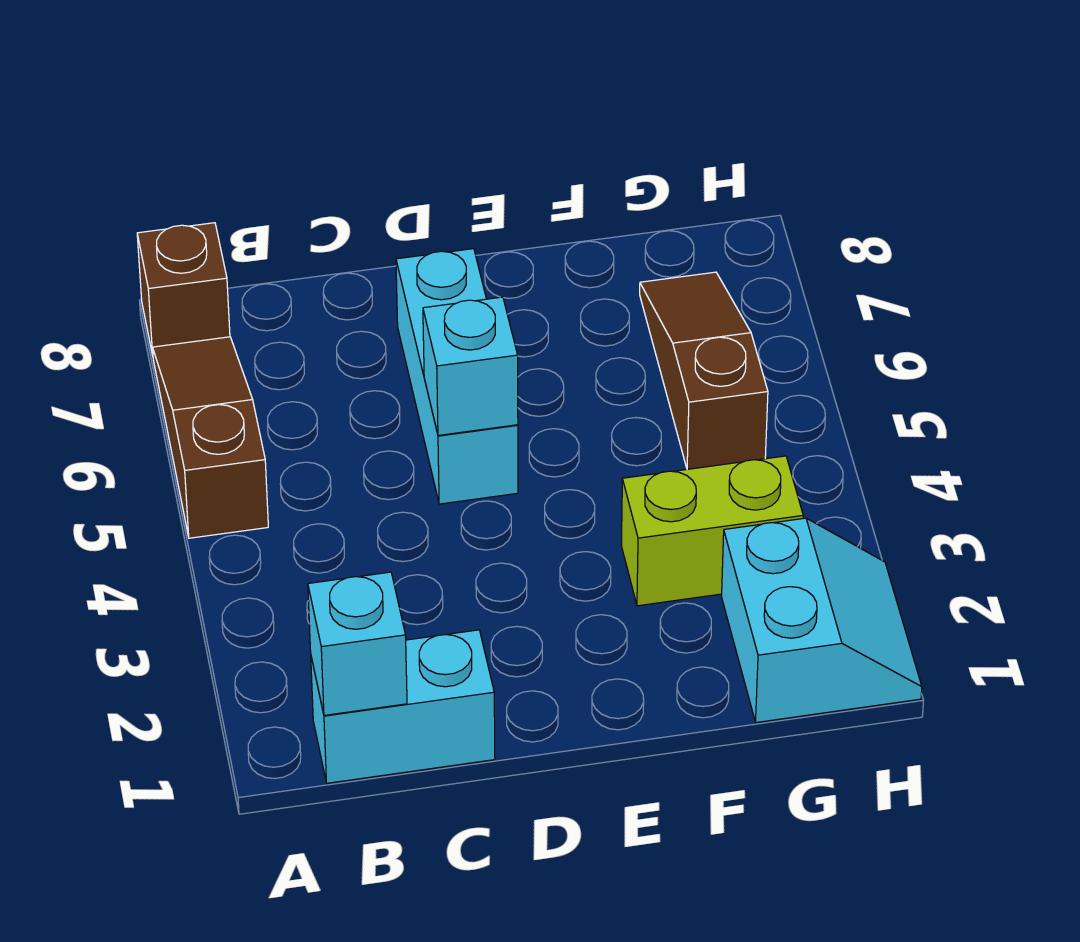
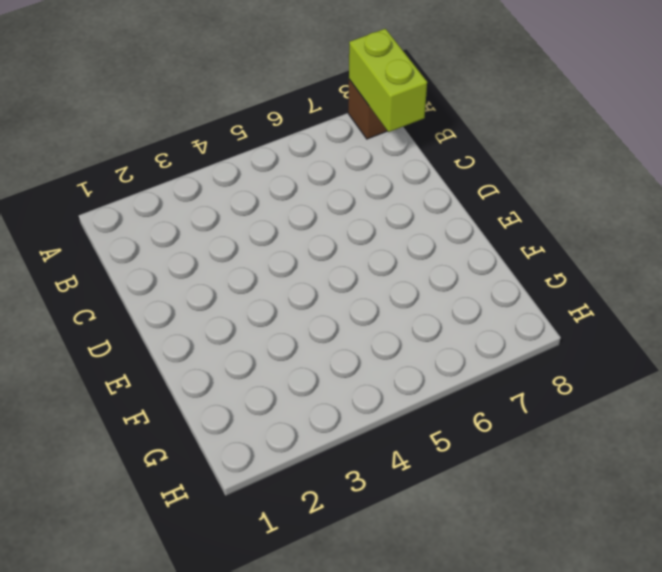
lime 1x2 brick [349,29,427,132] -> lime 1x2 brick moved to [621,456,803,606]
none -> brown 1x3 slope [153,337,268,538]
none -> cyan 1x2 brick [311,630,495,783]

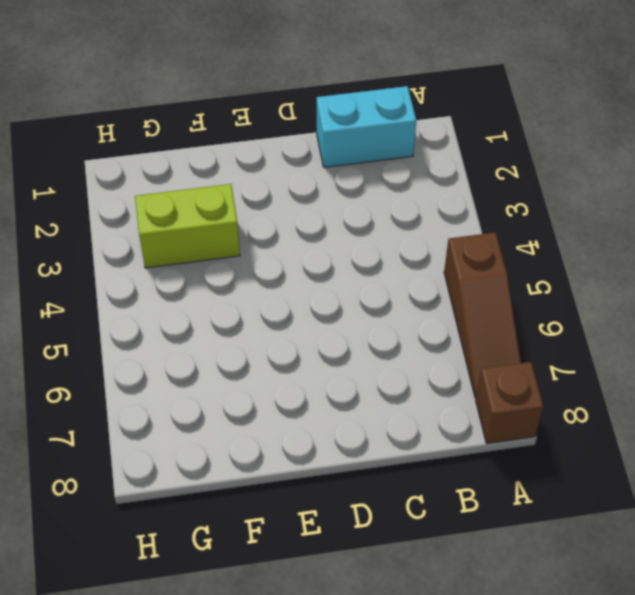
none -> cyan 1x3 brick [396,249,518,504]
none -> cyan 2x2 slope [722,518,922,722]

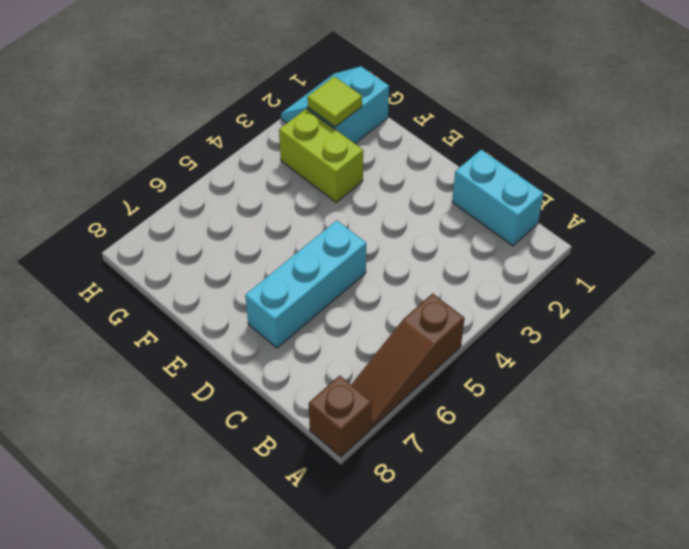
lime 1x1 tile [307,76,362,127] -> none
none -> brown 1x3 slope [640,272,768,469]
none -> cyan 1x1 brick [308,572,407,715]

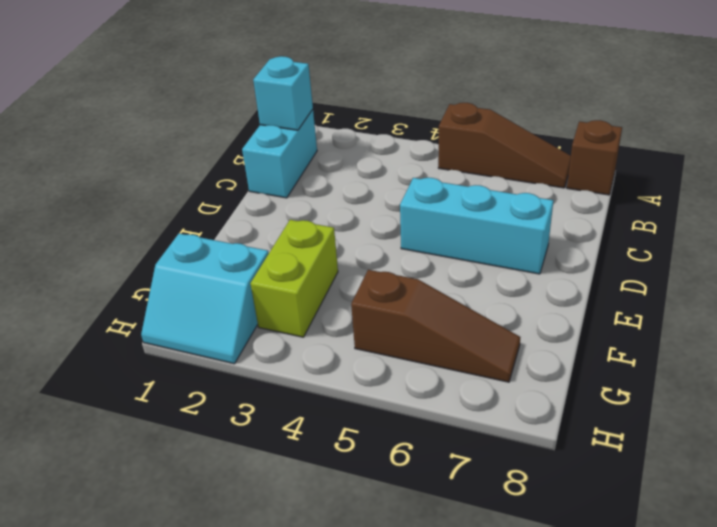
none -> cyan 1x1 brick [423,297,518,435]

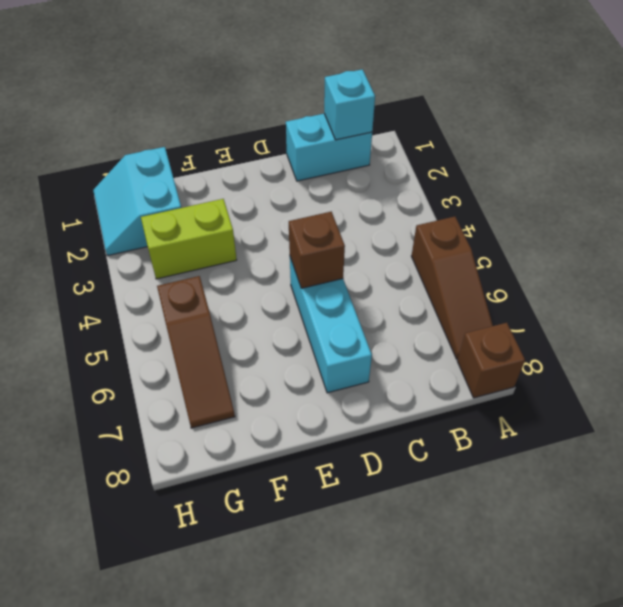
brown 1x1 brick [289,212,345,288] -> cyan 1x1 brick [423,297,518,435]

